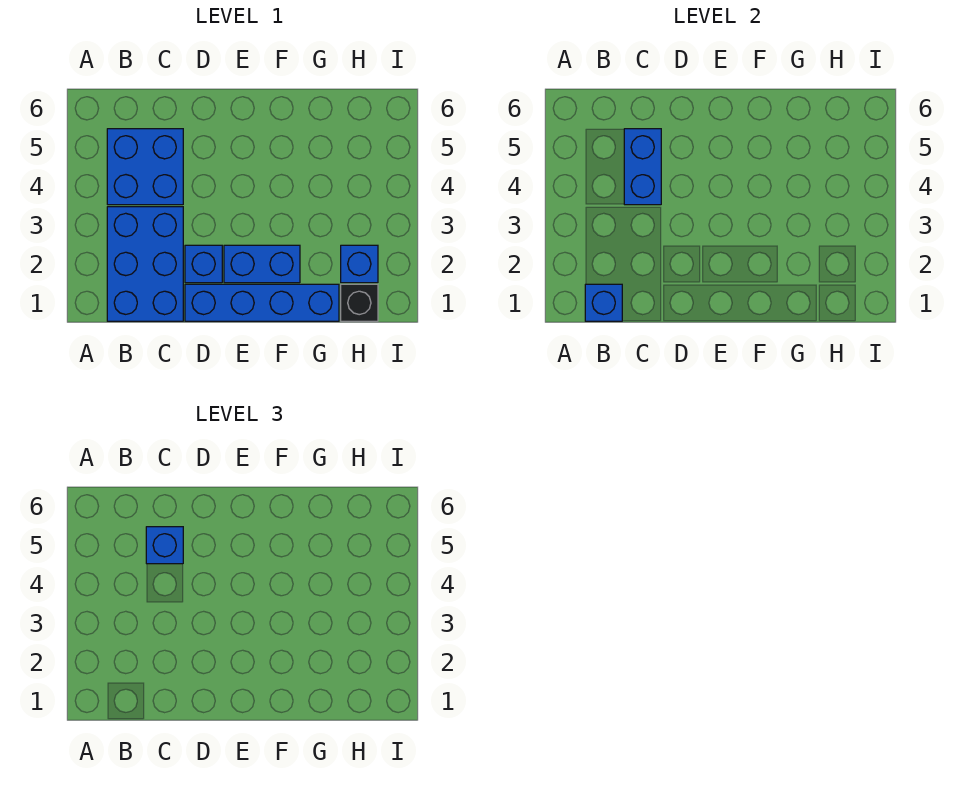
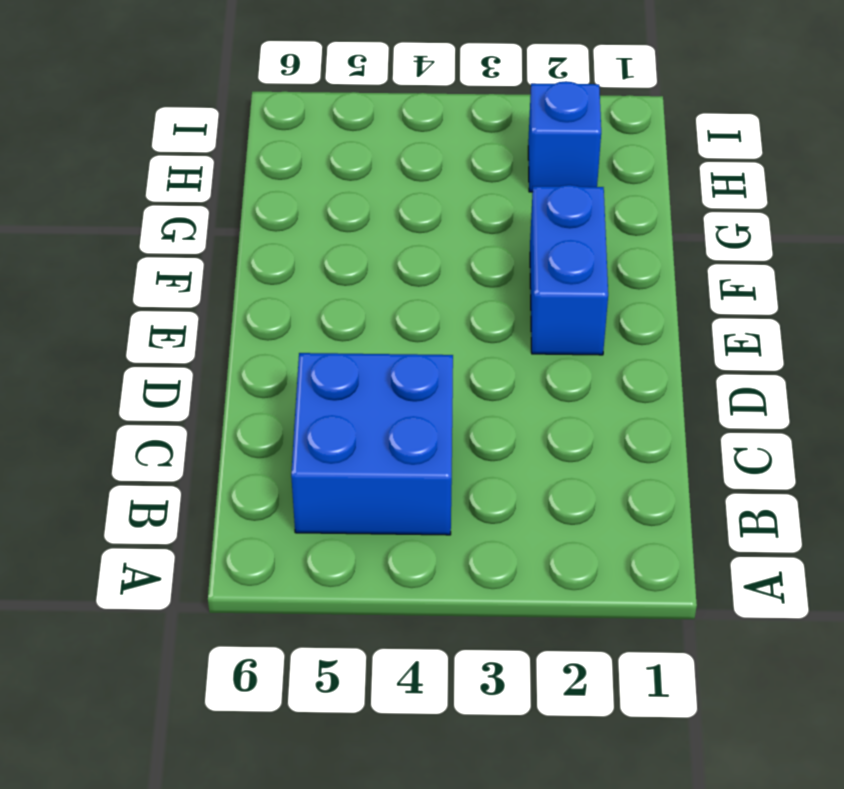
none -> blue 2x3 brick [107,207,183,321]
none -> blue 1x4 brick [185,284,339,321]

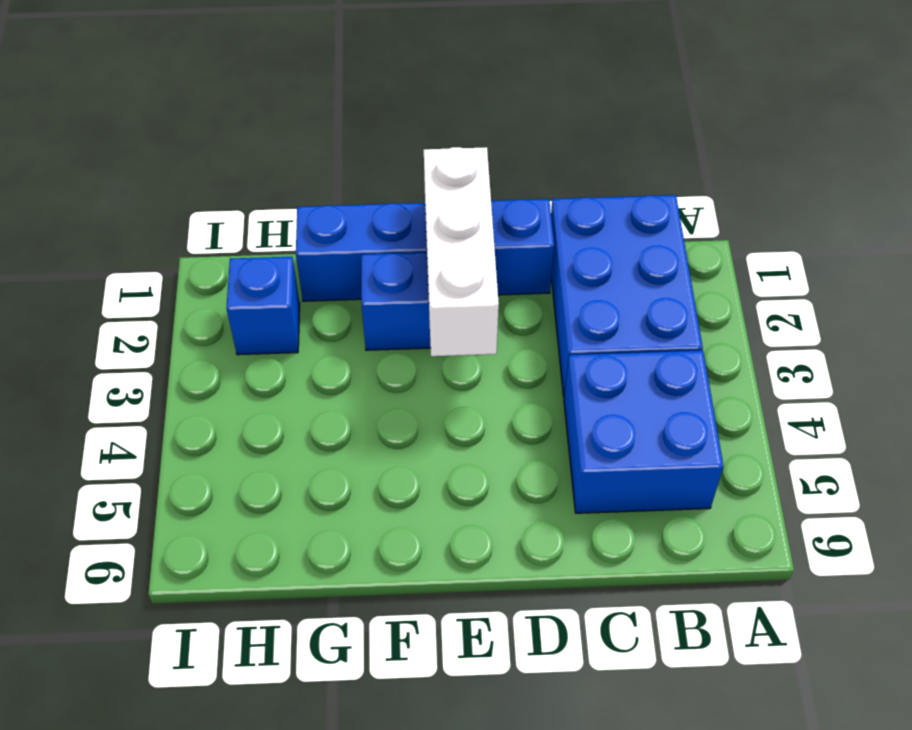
white 1x3 brick [424,147,499,356] -> none
none -> blue 1x1 brick [185,245,222,283]
none -> black 1x1 brick [341,284,378,321]

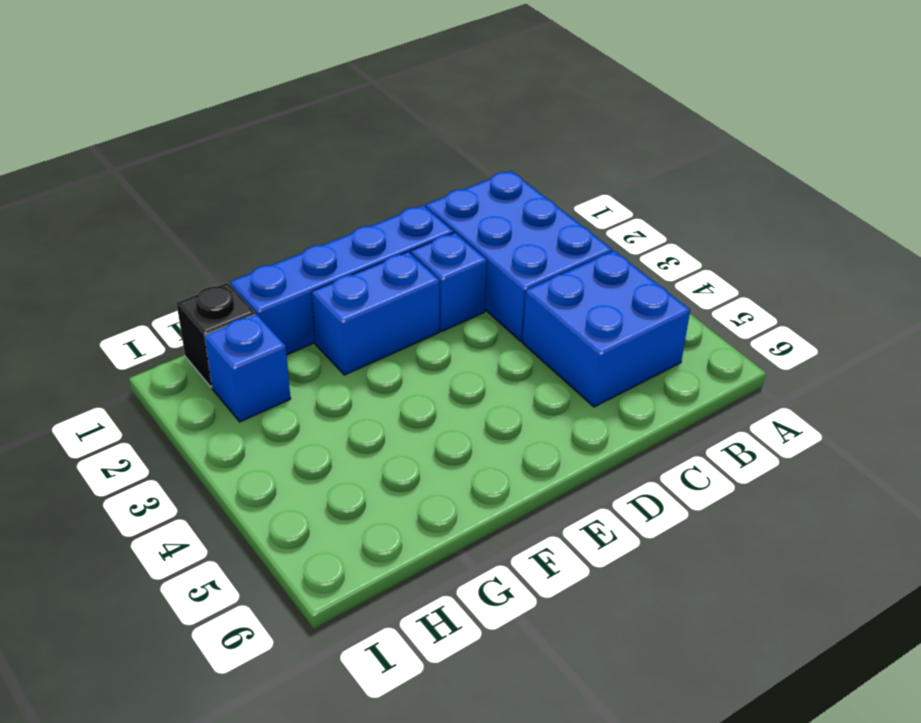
none -> blue 1x1 brick [585,284,622,321]
none -> blue 1x2 brick [624,129,661,205]

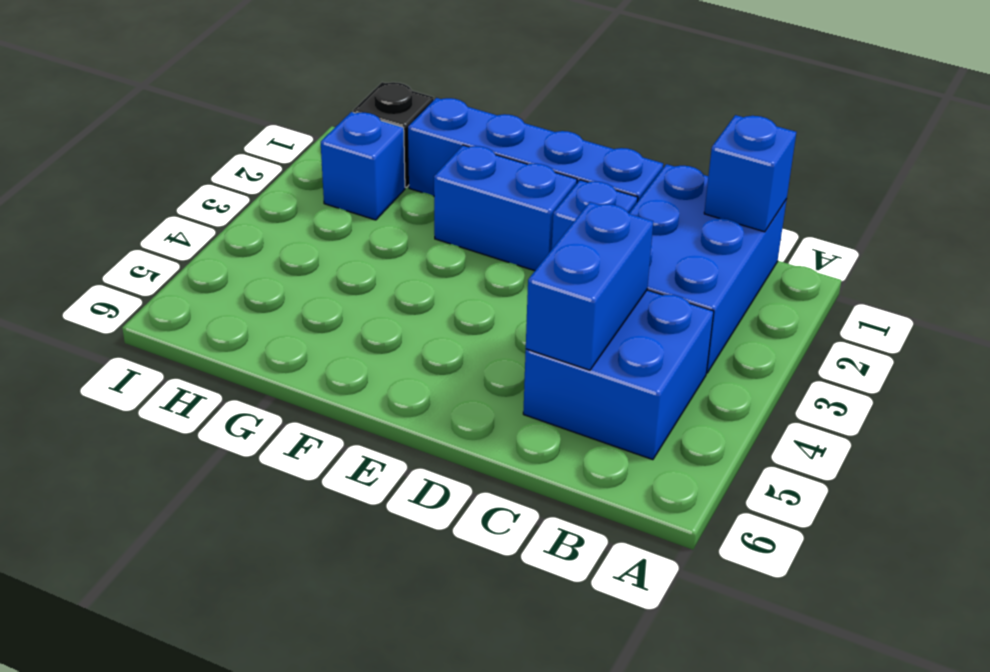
none -> blue 1x1 brick [146,527,183,564]

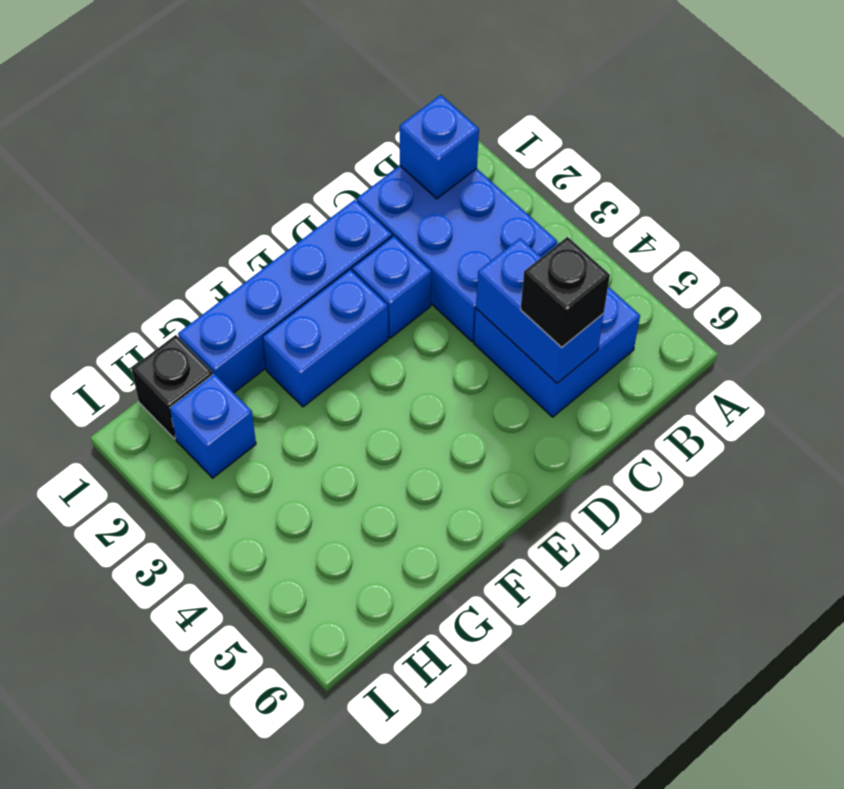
black 1x1 brick [521,237,610,347] -> blue 1x1 brick [146,527,183,564]

